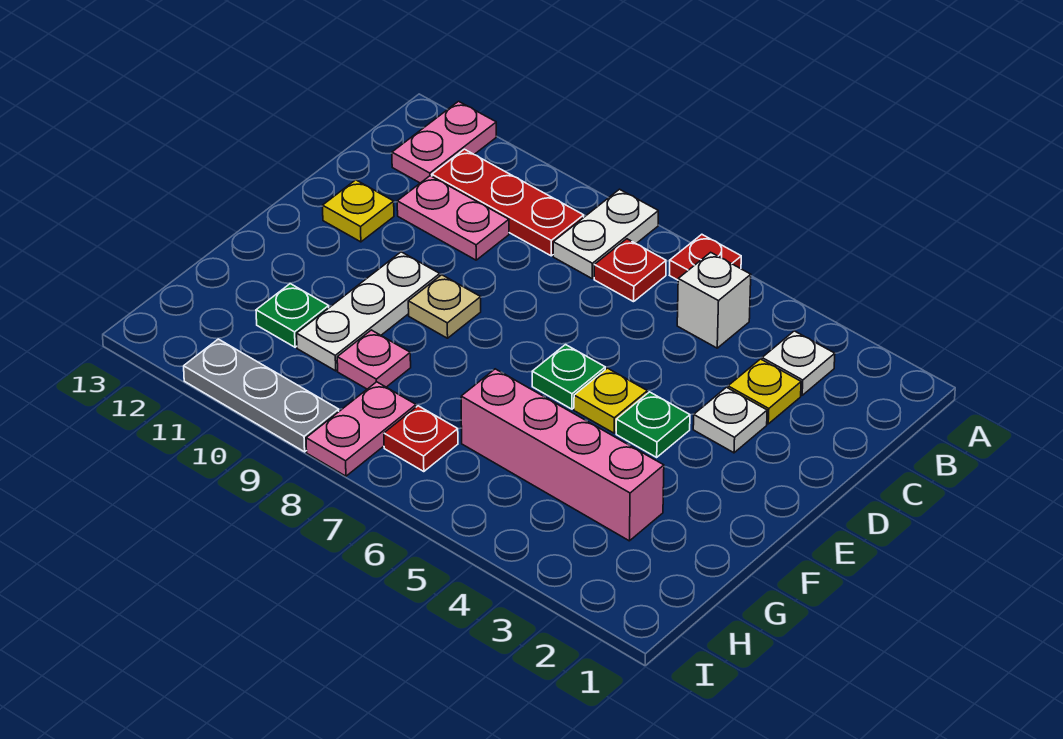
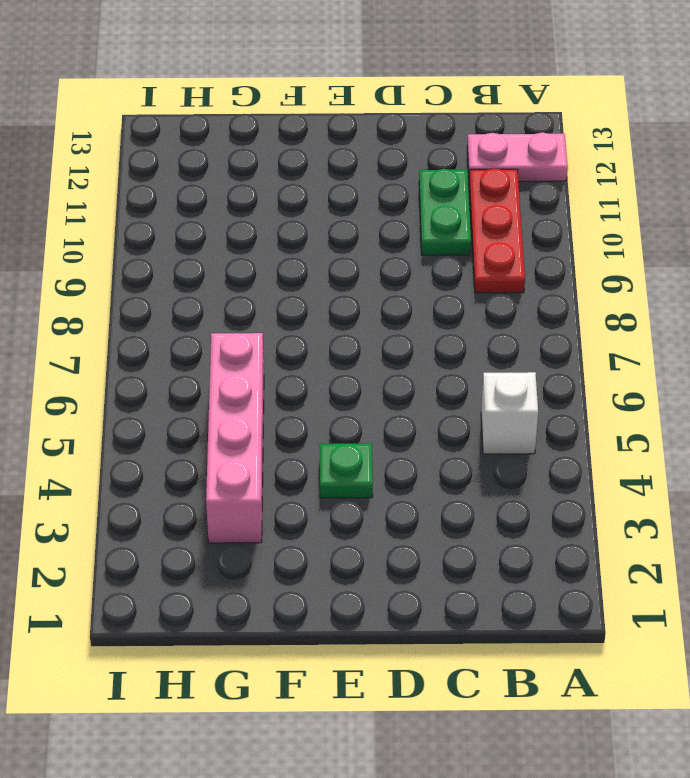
green 1x2 plate [419,169,471,255] -> pink 1x2 plate [397,176,509,260]
none -> red 1x1 plate [670,234,741,280]
none -> white 1x2 plate [553,189,658,278]
none -> white 1x1 plate [762,331,835,395]

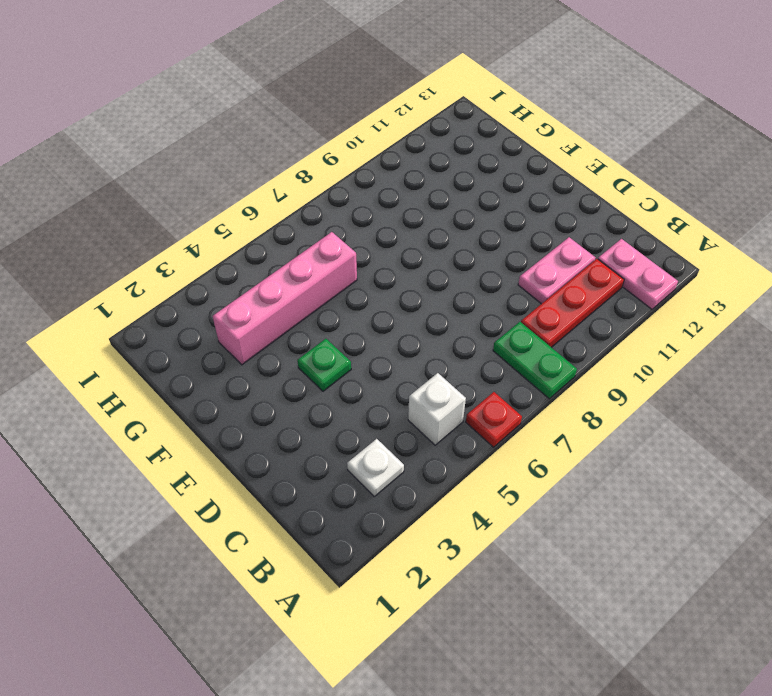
green 1x2 plate [493,322,577,399] -> white 1x2 plate [553,189,658,278]
none -> red 1x1 plate [594,239,666,302]
none -> yellow 1x1 plate [728,359,801,424]
none -> white 1x1 plate [693,387,767,453]

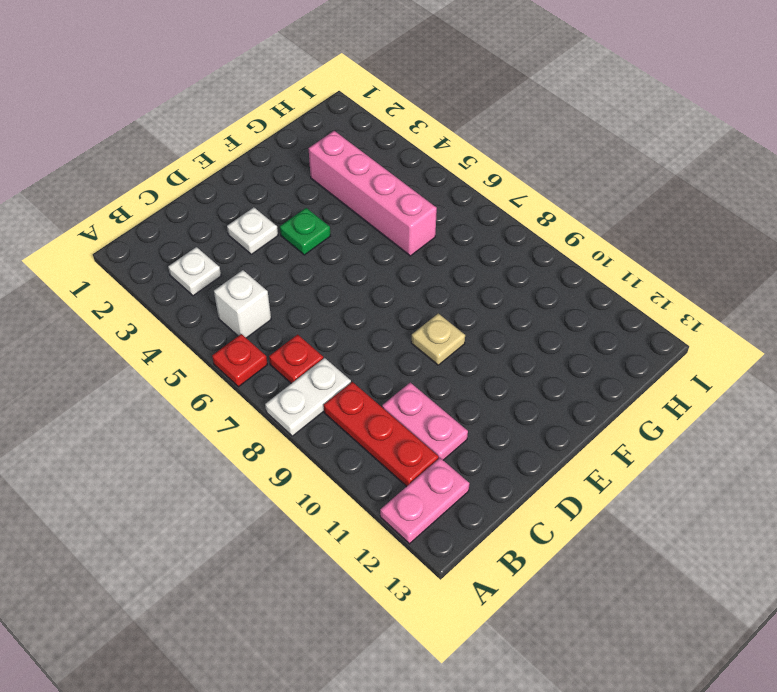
none -> yellow 1x1 plate [728,359,801,424]
none -> yellow 1x1 plate [323,180,394,242]
none -> yellow 1x1 plate [574,368,647,433]

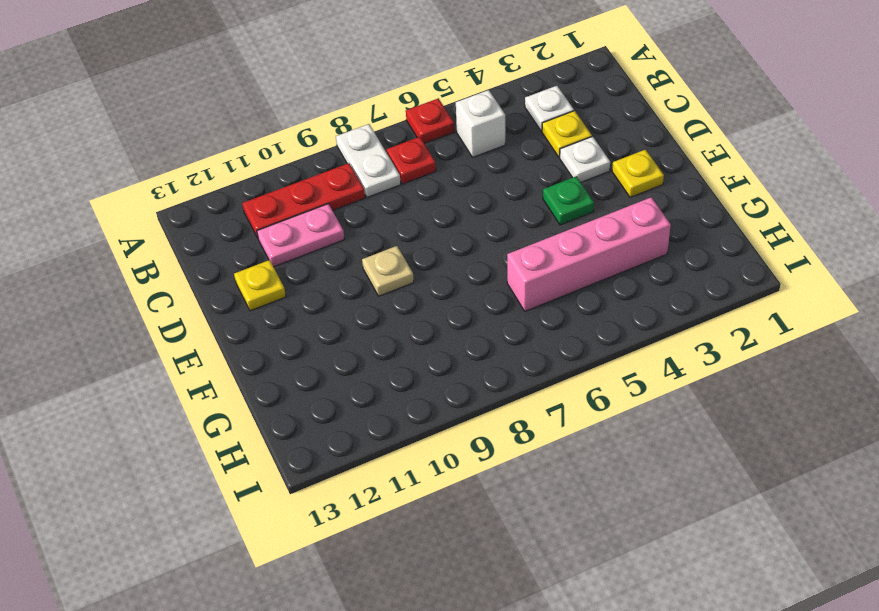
yellow 1x1 plate [612,150,664,197] -> yellow 1x1 plate moved to [574,368,647,433]
none -> pink 1x2 plate [392,101,496,183]
none -> green 1x1 plate [532,345,605,409]
none -> white 1x3 plate [297,252,440,371]

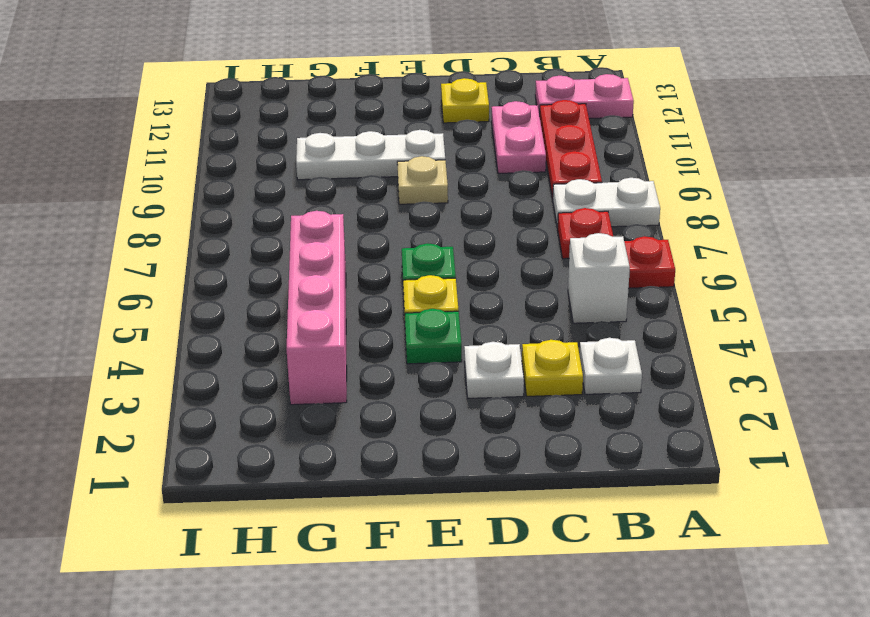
none -> pink 1x1 plate [337,330,411,389]
none -> green 1x1 plate [256,284,329,347]
none -> red 1x1 plate [384,406,458,472]

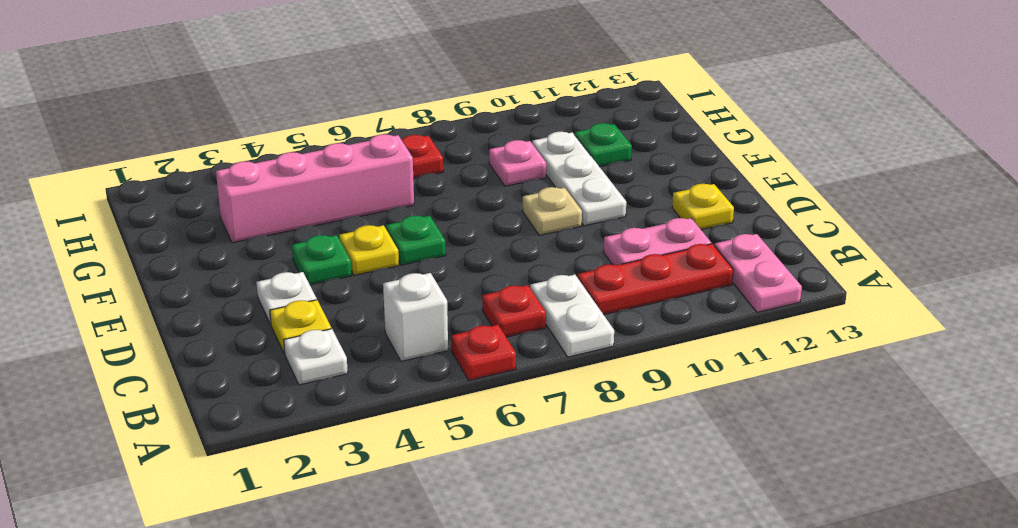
none -> pink 1x2 plate [306,382,416,476]
none -> grey 1x3 plate [184,339,339,452]

